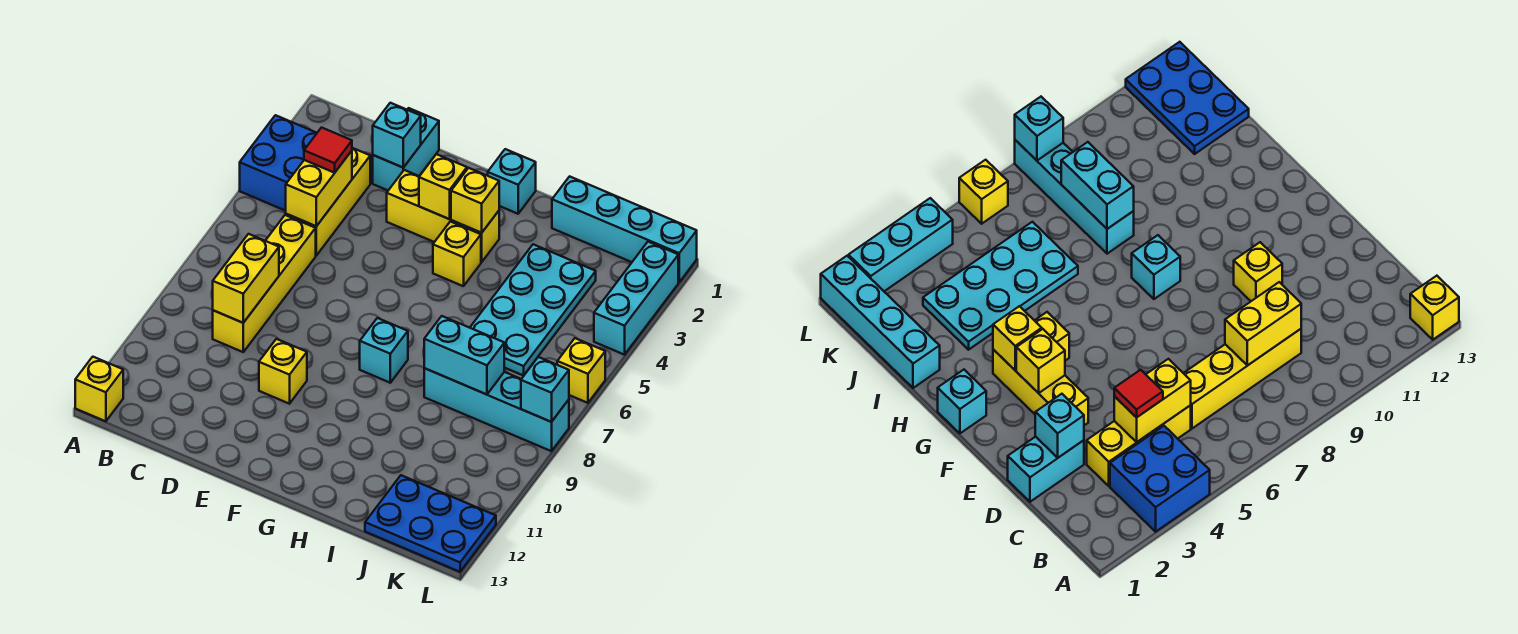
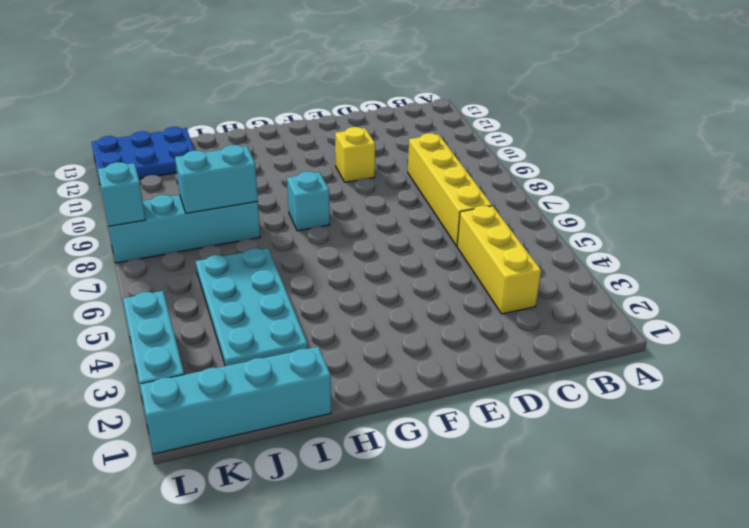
none -> blue 2x2 brick [240,115,317,211]
none -> yellow 1x1 brick [75,357,123,421]
none -> cyan 1x2 brick [373,108,439,190]

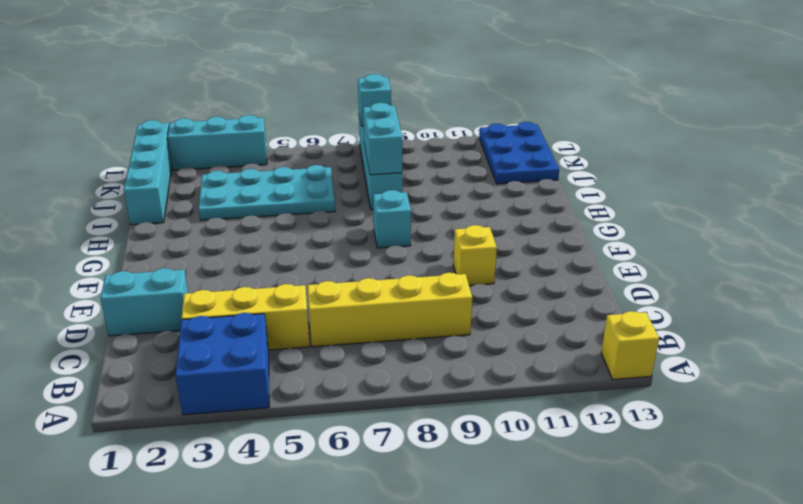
none -> yellow 1x3 brick [387,170,499,262]
none -> cyan 1x1 brick [488,149,536,214]
none -> yellow 1x1 brick [433,221,481,286]

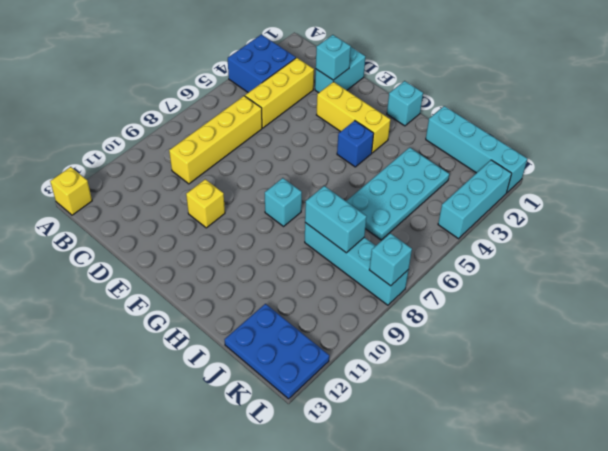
blue 1x1 brick [337,121,374,167] -> yellow 1x1 brick [433,221,481,286]
none -> yellow 1x1 brick [557,338,605,403]
none -> yellow 1x2 brick [286,151,352,226]
none -> yellow 1x2 brick [213,234,279,323]

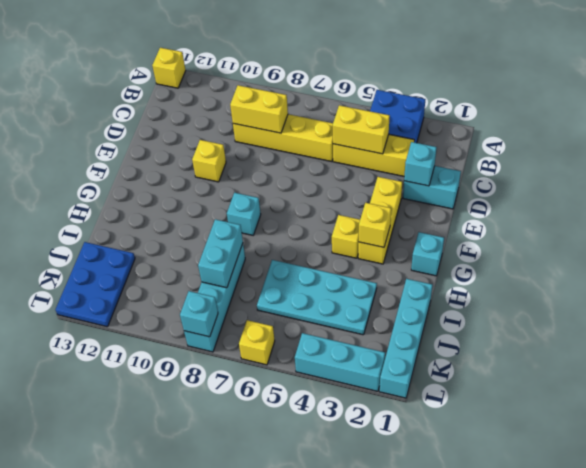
none -> yellow 1x1 brick [419,154,467,219]
none -> red 1x1 tile [304,128,352,173]

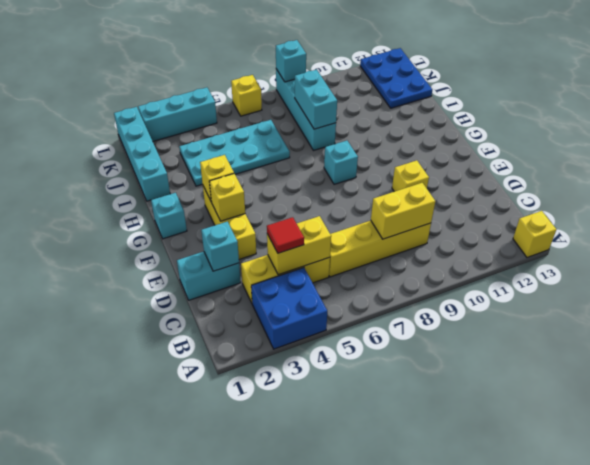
none -> yellow 1x1 brick [433,221,481,286]

